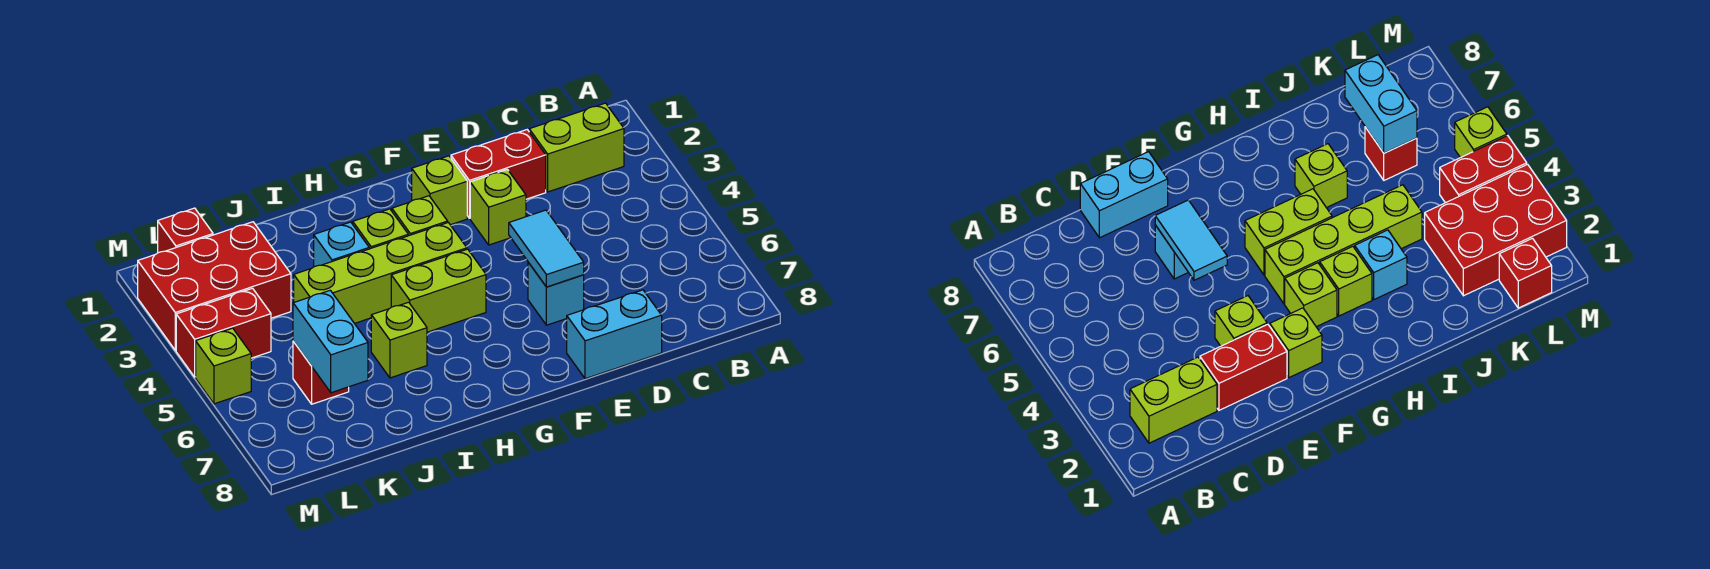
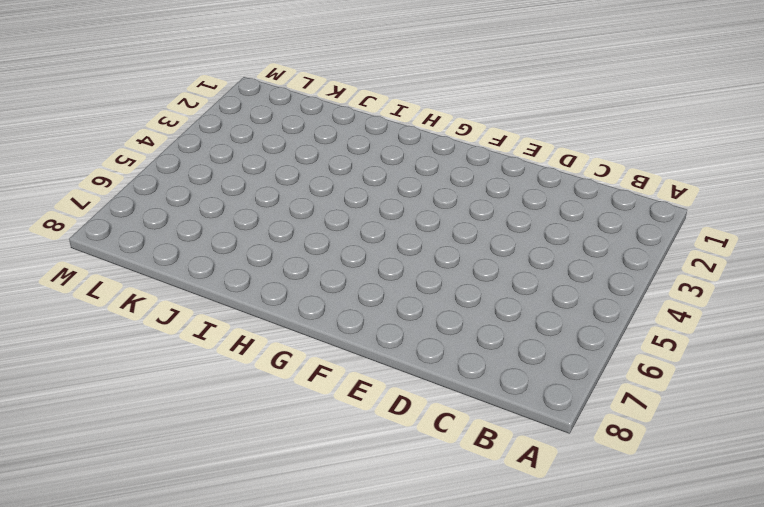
none -> lime 1x2 brick [529,103,624,192]
none -> red 1x2 brick [451,130,546,218]
none -> cyan 1x2 brick [567,290,662,379]

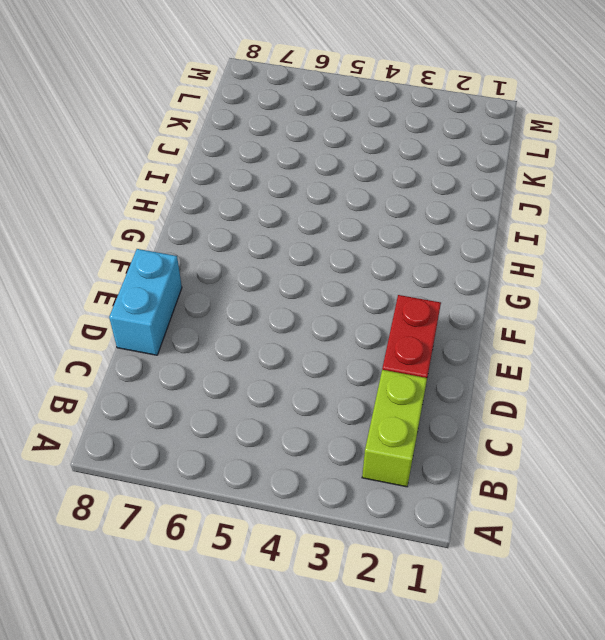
none -> lime 1x1 brick [470,169,526,245]
none -> cyan 1x1 brick [528,262,584,325]
none -> lime 1x1 brick [412,156,467,225]

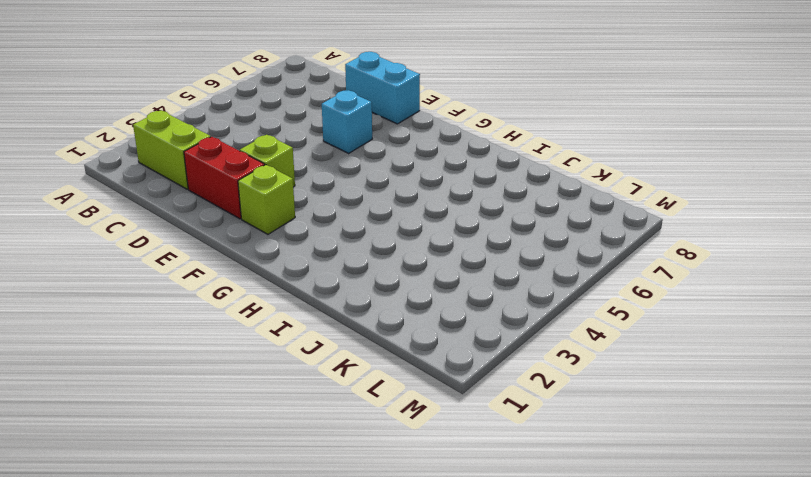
none -> lime 1x1 brick [392,196,448,236]
none -> lime 1x4 brick [294,223,467,323]
none -> lime 1x2 brick [391,249,486,332]

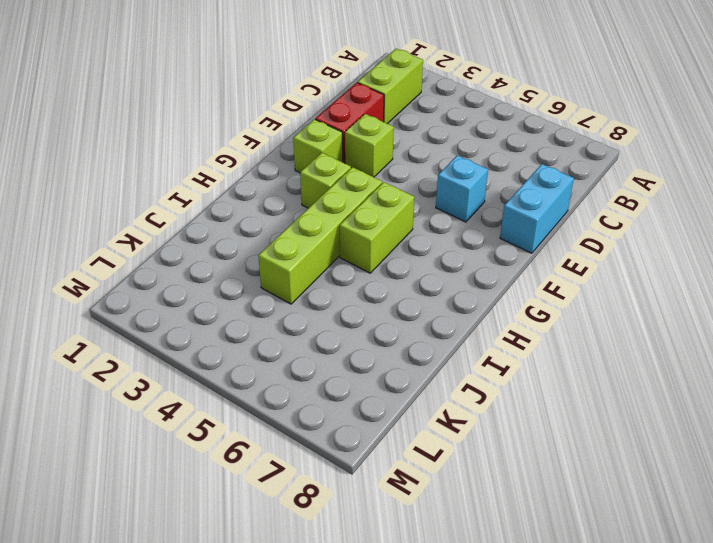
none -> lime 1x1 brick [353,209,408,249]
none -> cyan 1x1 brick [314,222,369,267]
none -> lime 1x1 brick [371,302,427,378]

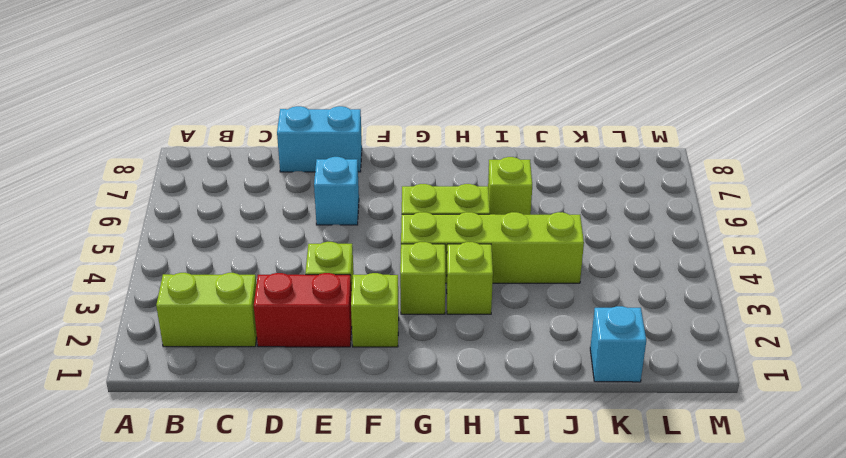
cyan 1x1 brick [590,306,646,382] -> cyan 1x1 brick moved to [314,222,369,267]
none -> red 2x3 brick [138,222,291,350]
none -> red 1x1 brick [293,341,349,404]
none -> red 1x1 brick [158,208,213,253]

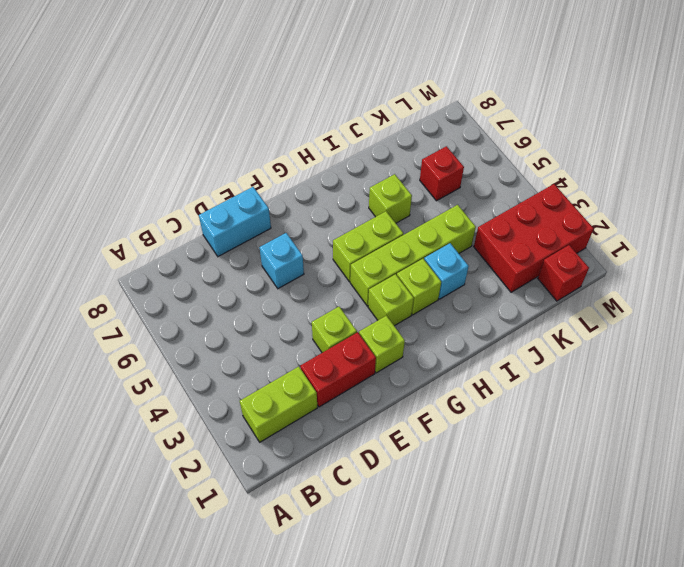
none -> red 1x2 brick [176,288,271,377]
none -> lime 1x1 brick [196,328,251,404]
none -> cyan 1x2 tile [509,210,584,287]

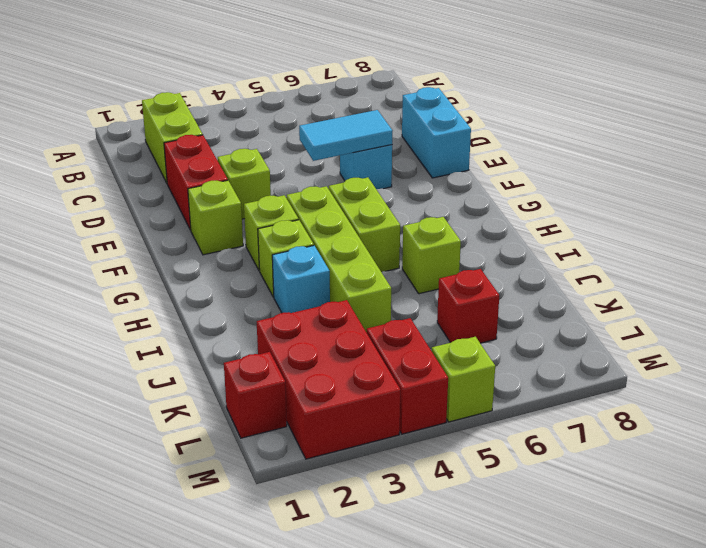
none -> cyan 1x2 brick [293,290,368,393]

